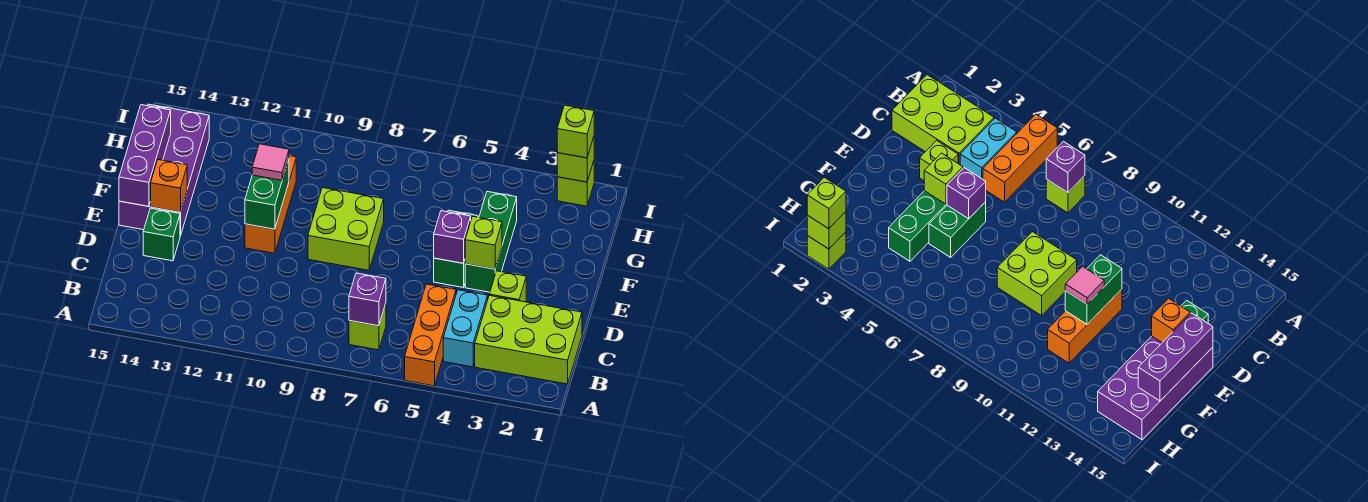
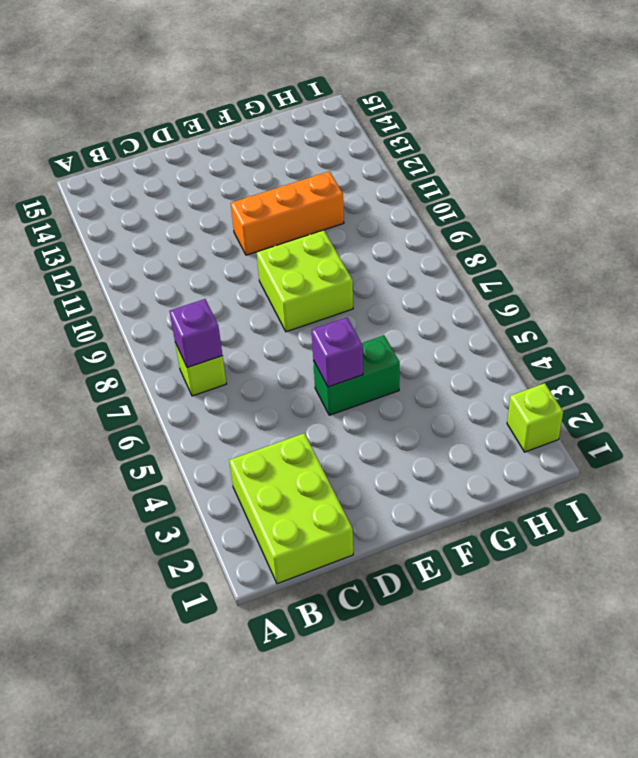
none -> orange 1x3 brick [405,284,456,386]
none -> cyan 1x2 brick [443,290,488,367]
none -> lime 1x1 brick [489,271,526,302]

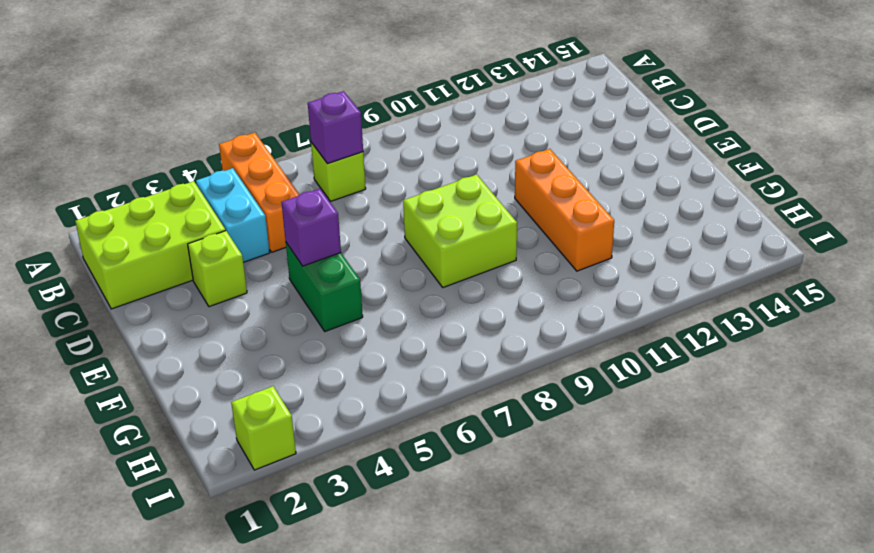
none -> green 1x1 brick [143,208,180,261]
none -> green 1x3 brick [465,192,517,292]
none -> purple 2x4 brick [119,104,209,236]

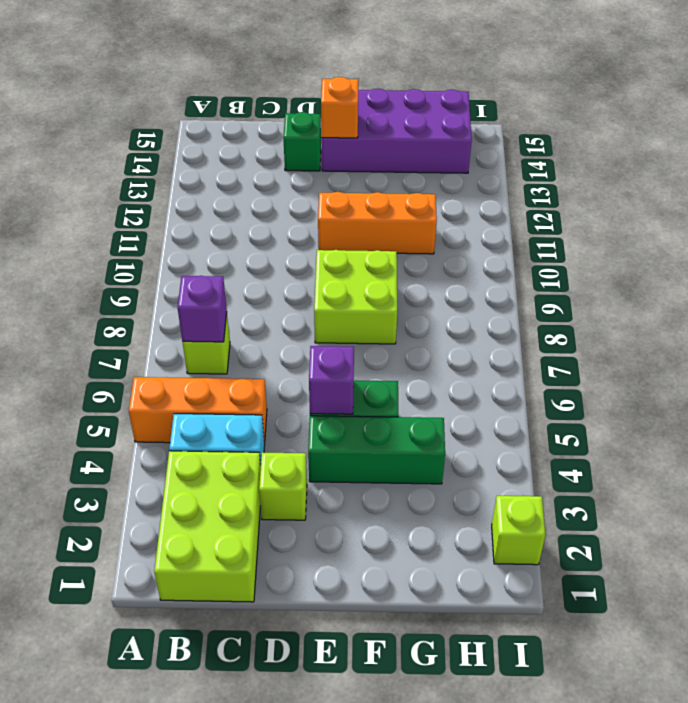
none -> lime 1x1 brick [465,216,502,269]
none -> green 1x2 brick [245,159,289,229]
none -> purple 1x3 brick [119,105,171,206]

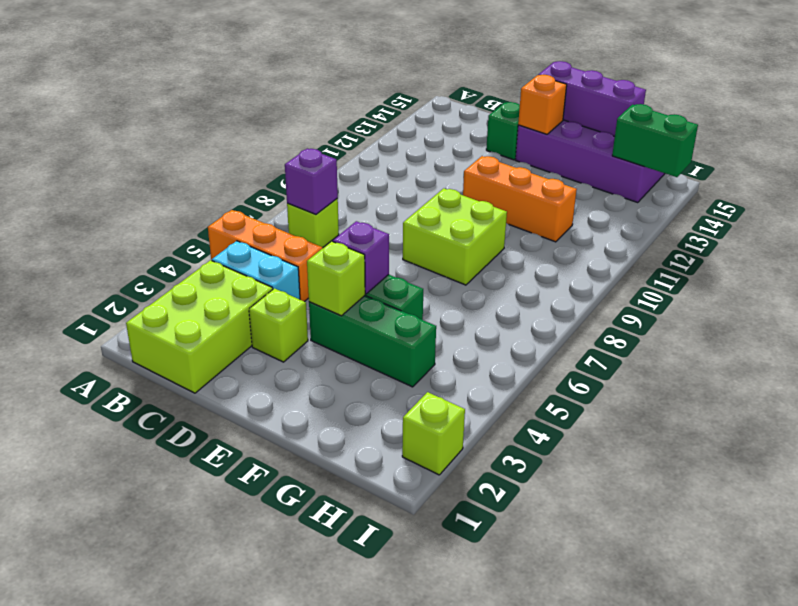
green 1x2 brick [612,104,698,177] -> green 1x2 brick moved to [245,159,289,229]
none -> lime 1x1 brick [557,137,594,182]
none -> pink 1x1 tile [252,144,289,180]
none -> lime 1x1 brick [557,105,594,158]

